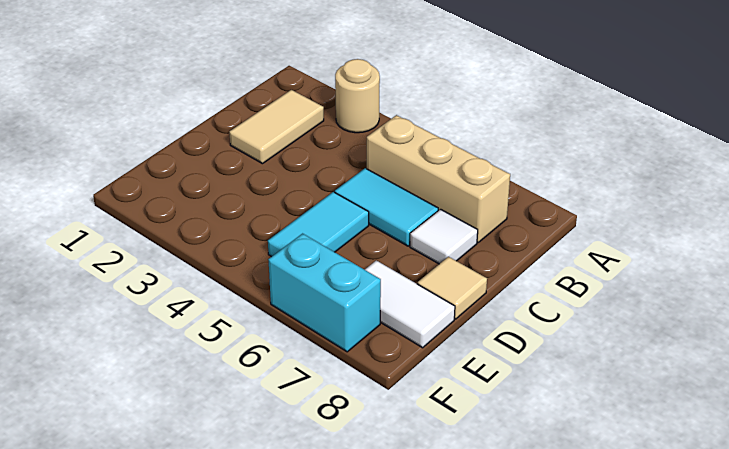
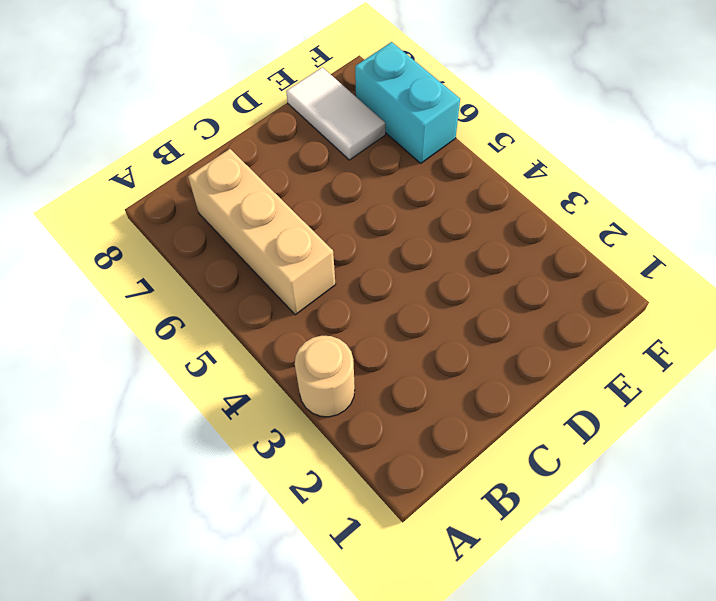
none -> tan 1x2 tile [229,90,324,164]
none -> cyan 1x2 tile [335,168,438,246]

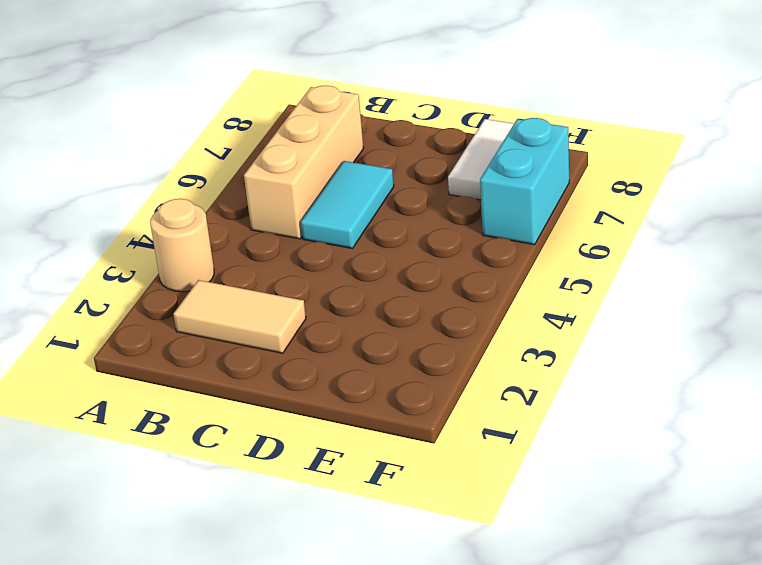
none -> white 1x1 tile [410,209,478,264]
none -> cyan 1x2 tile [268,192,369,257]

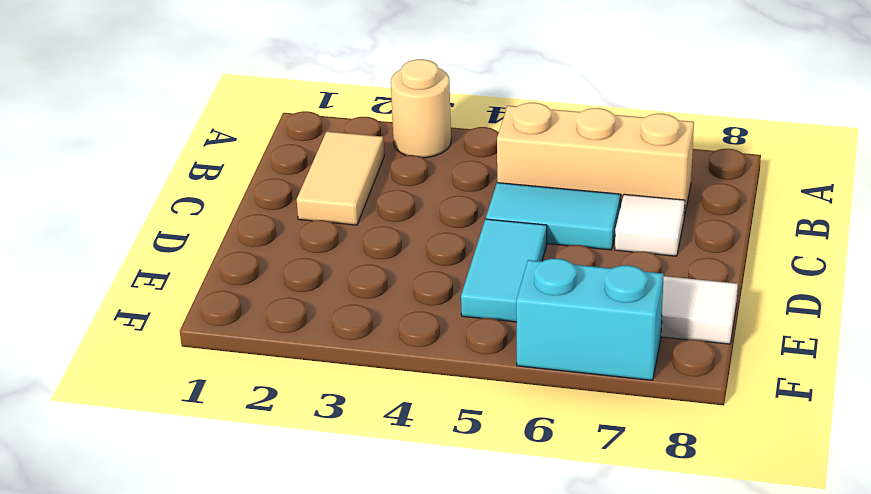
none -> tan 1x1 tile [418,257,487,319]

